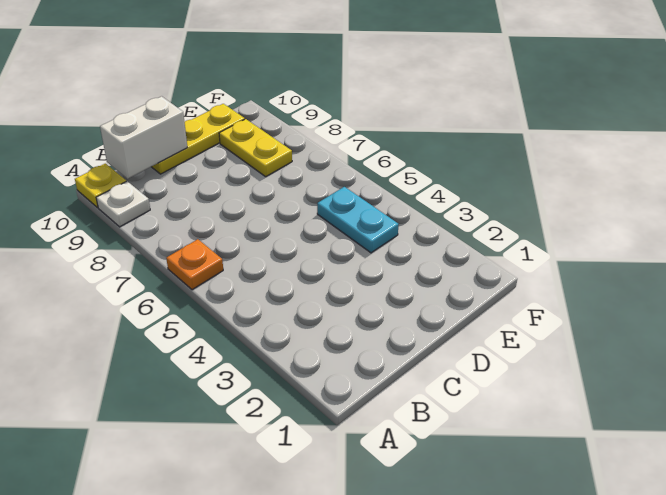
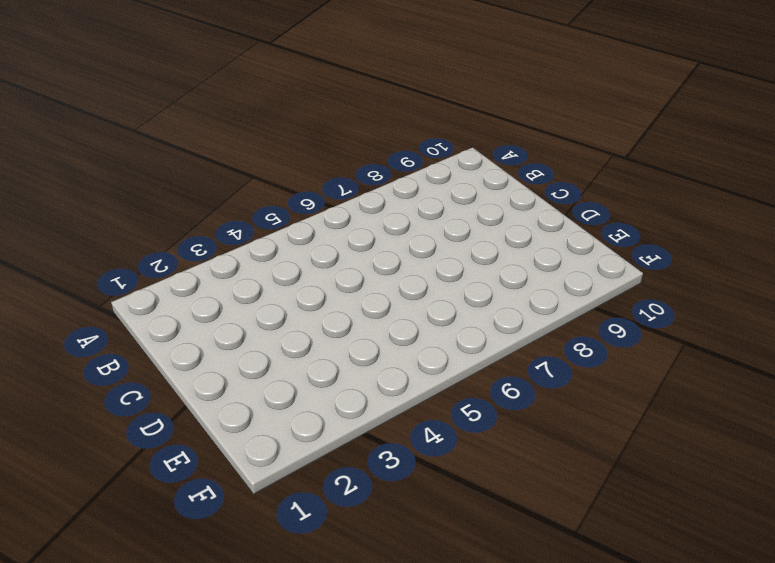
none -> orange 1x1 plate [166,239,223,290]
none -> white 1x1 plate [96,181,150,227]

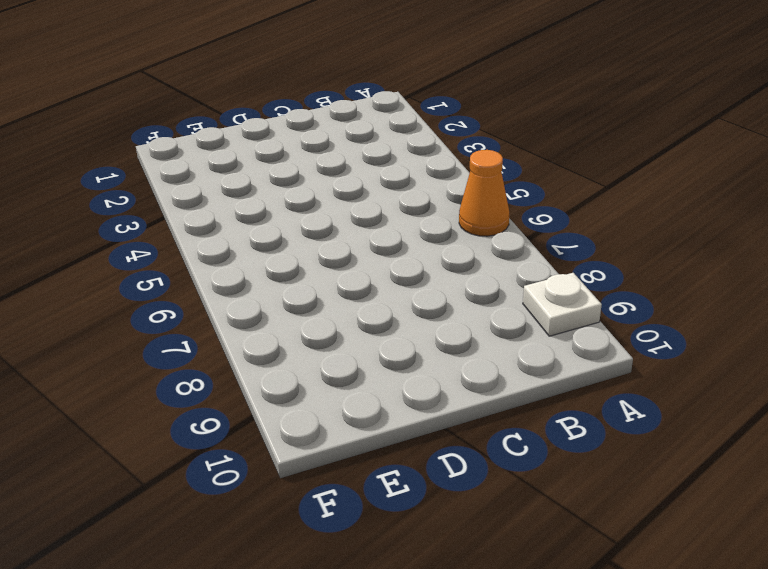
orange 1x1 cone [459,150,509,236] -> orange 1x1 plate [166,239,223,290]
none -> yellow 1x1 plate [75,163,126,208]
none -> yellow 1x3 plate [151,104,245,174]

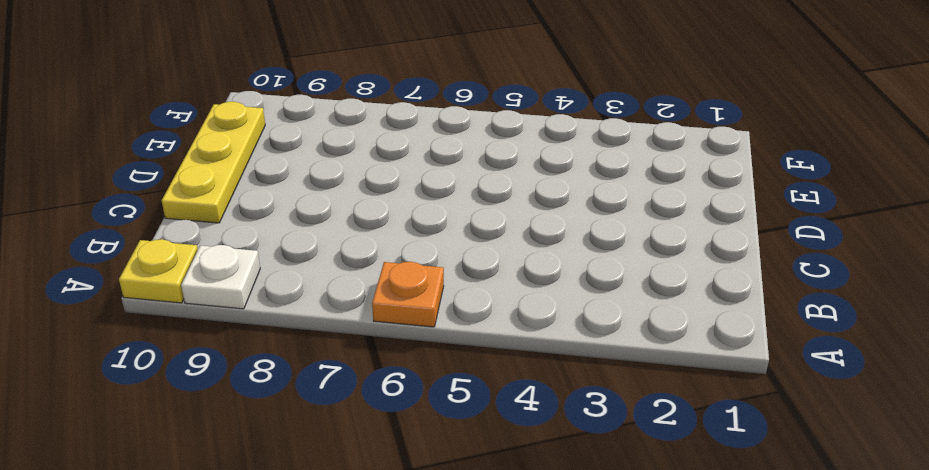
none -> cyan 1x2 plate [317,187,399,253]
none -> yellow 1x2 plate [219,119,292,177]

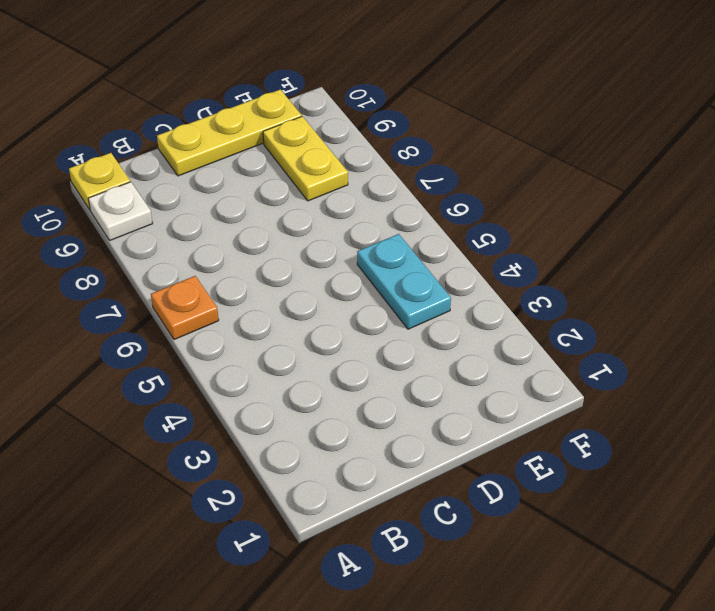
none -> white 1x2 brick [100,96,187,179]

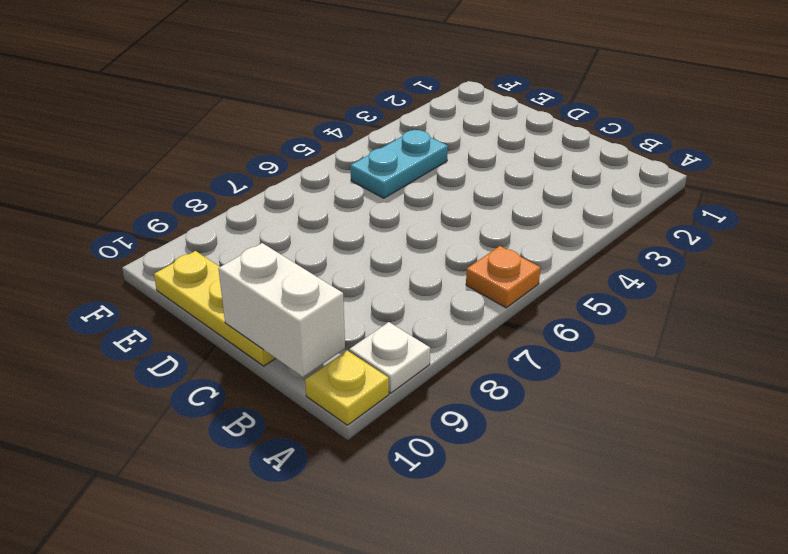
none -> yellow 1x2 plate [219,119,292,177]

